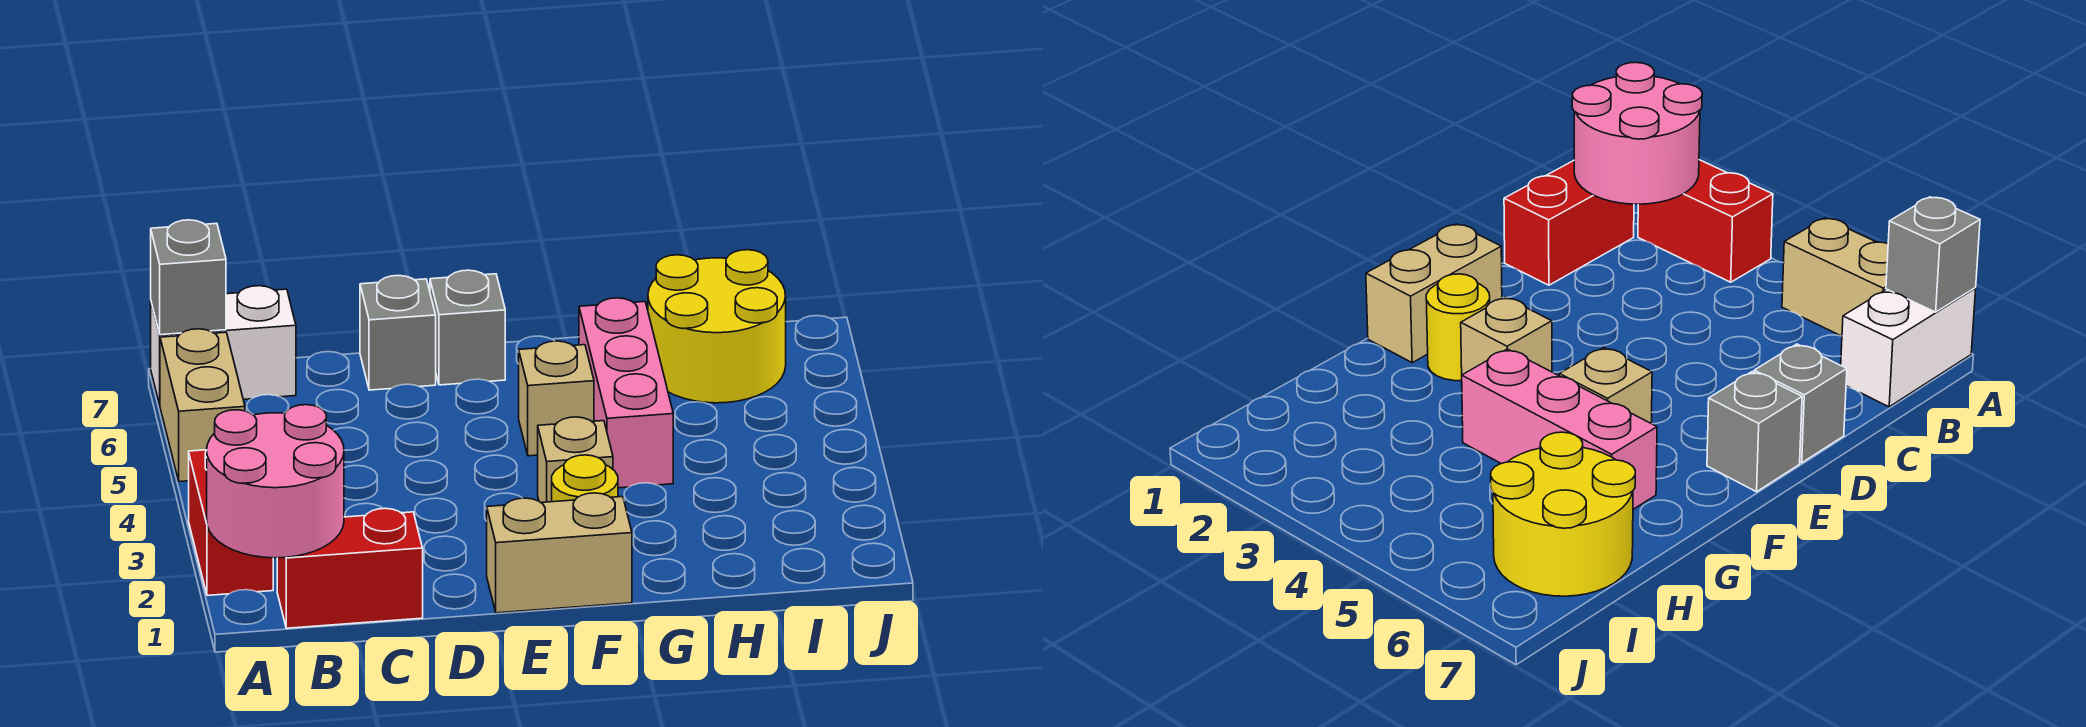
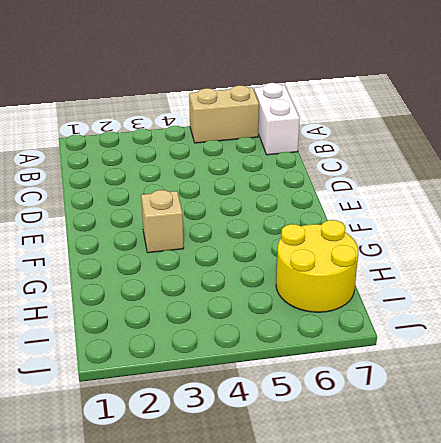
none -> red 1x2 brick [189,450,273,595]
none -> red 1x2 brick [277,508,423,628]
none -> grey 1x1 brick [360,275,436,390]

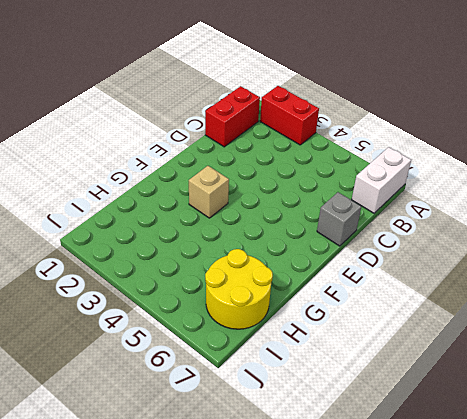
none -> tan 1x2 brick [160,329,245,482]
none -> tan 1x2 brick [487,493,632,613]
none -> grey 1x1 brick [430,270,505,385]

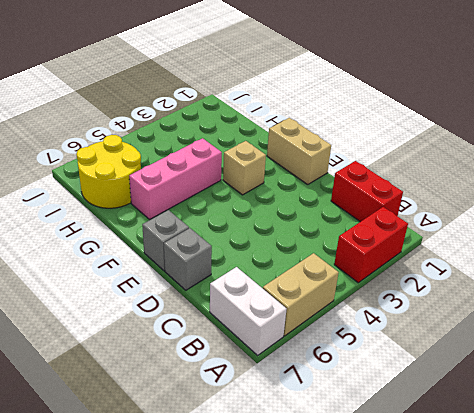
none -> yellow 1x1 round brick [552,455,618,502]
none -> tan 1x1 brick [519,341,594,456]
none -> pink 2x2 round brick [207,405,344,558]

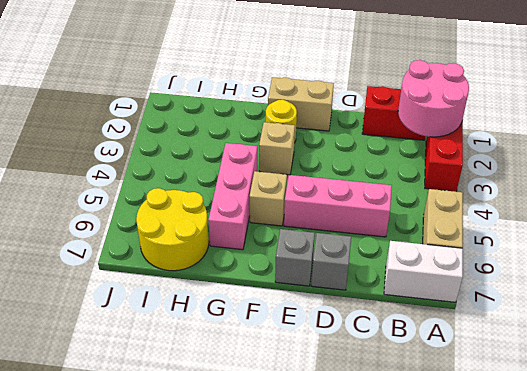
pink 1x3 brick [284,175,392,237] -> none
none -> grey 1x1 brick [151,220,226,335]

